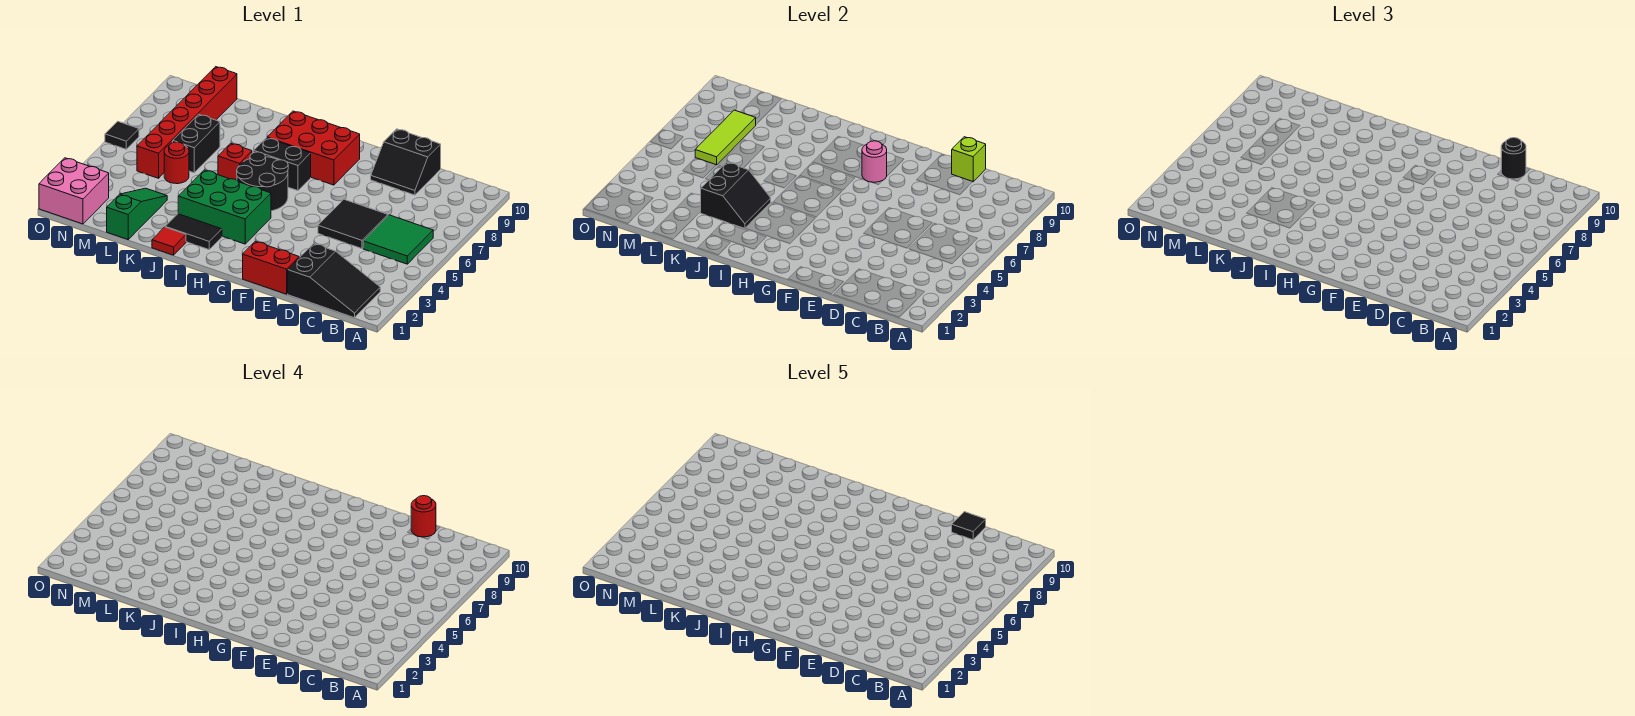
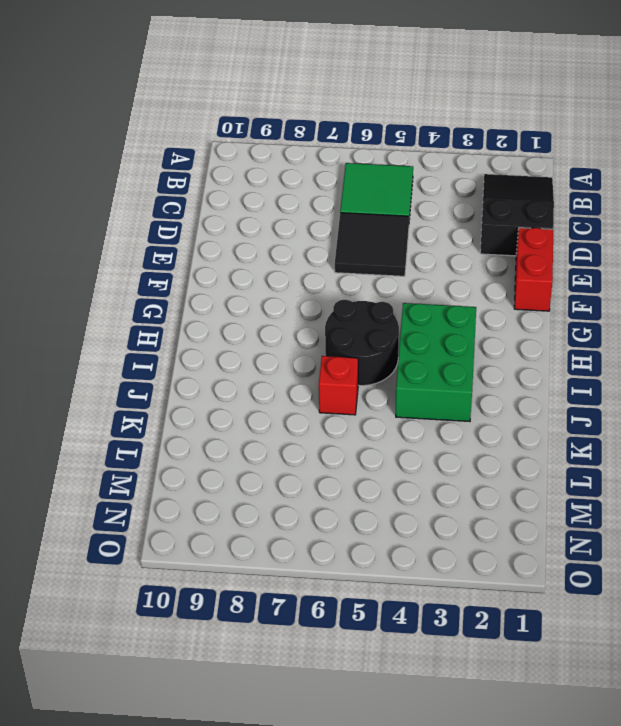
none -> black 2x2 slope [371,129,441,195]
none -> red 2x3 brick [267,111,360,185]
none -> black 1x2 brick [254,138,311,191]

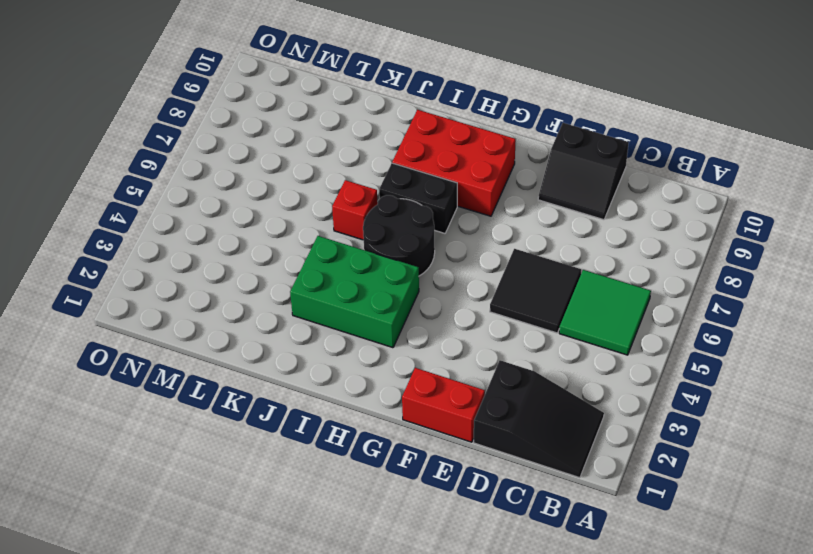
none -> black 1x2 tile [165,214,222,250]
none -> red 1x1 tile [152,227,186,255]
none -> green 1x3 slope [107,188,167,240]

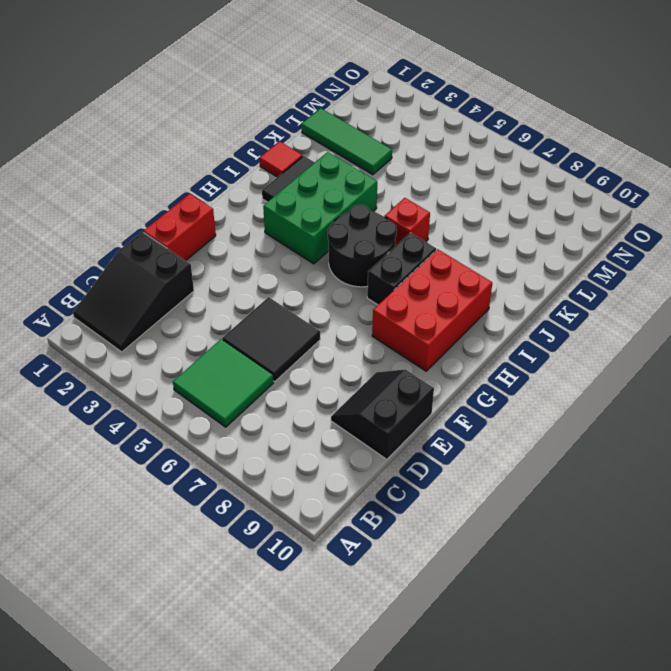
green 1x3 tile [301,108,392,175] -> green 1x3 slope [107,188,167,240]
none -> red 1x1 round brick [164,142,189,184]
none -> black 1x2 brick [173,114,220,173]
none -> red 1x6 brick [137,67,237,178]

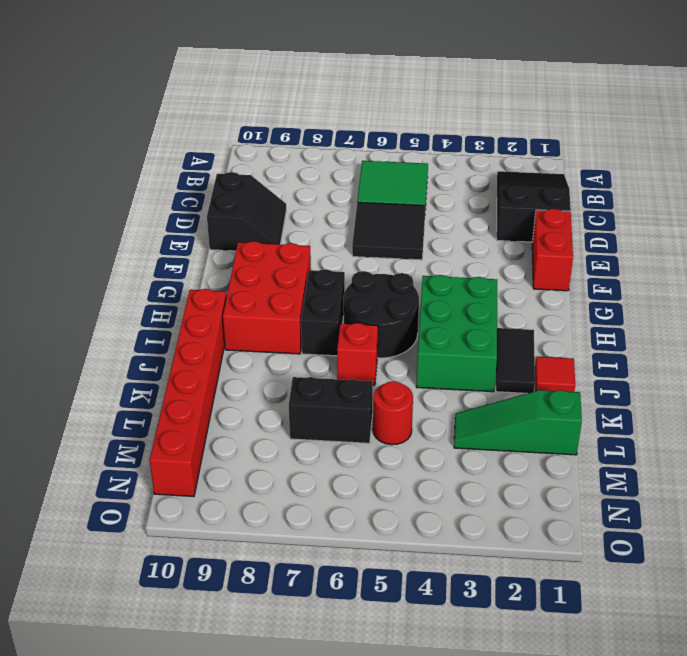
red 1x6 brick [150,289,226,496] -> red 1x6 brick turned to [137,67,237,178]
none -> pink 2x2 brick [39,158,109,224]
none -> black 1x1 tile [105,121,139,149]
none -> lime 1x1 brick [952,137,986,182]

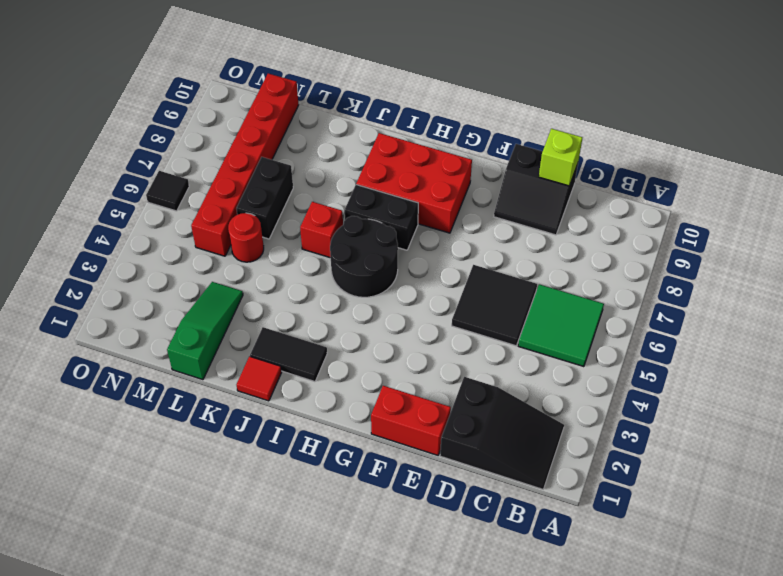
none -> green 2x3 brick [178,170,271,244]
none -> pink 2x2 brick [39,158,109,224]
none -> pink 1x1 round brick [862,141,887,182]

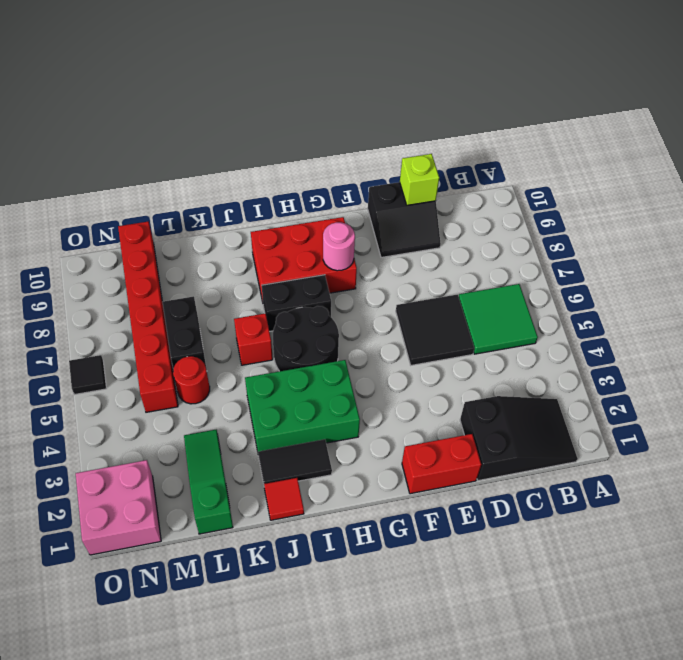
none -> black 2x2 slope [701,162,771,228]
none -> lime 1x3 tile [695,110,756,165]
none -> black 1x1 round brick [1501,138,1526,179]

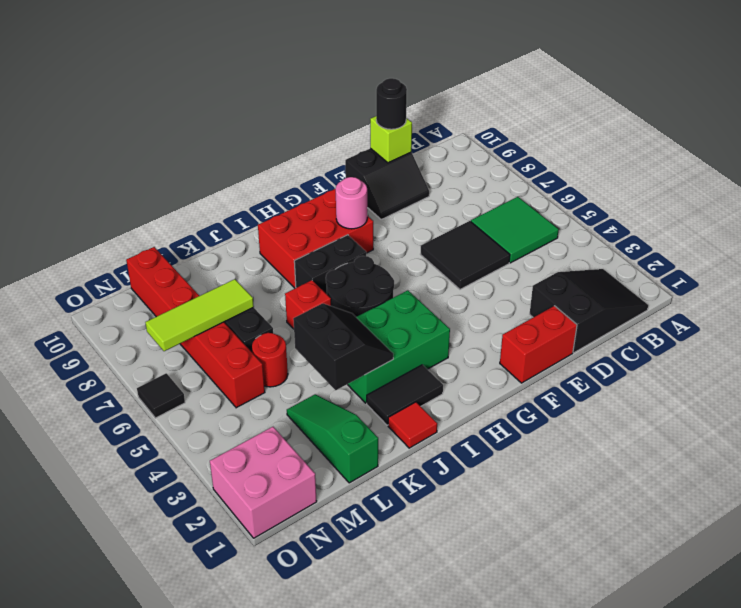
lime 1x3 tile [145,279,254,351] -> lime 1x3 tile turned to [695,110,756,165]
none -> red 1x1 round brick [411,496,436,537]
none -> black 1x1 tile [952,512,986,540]

